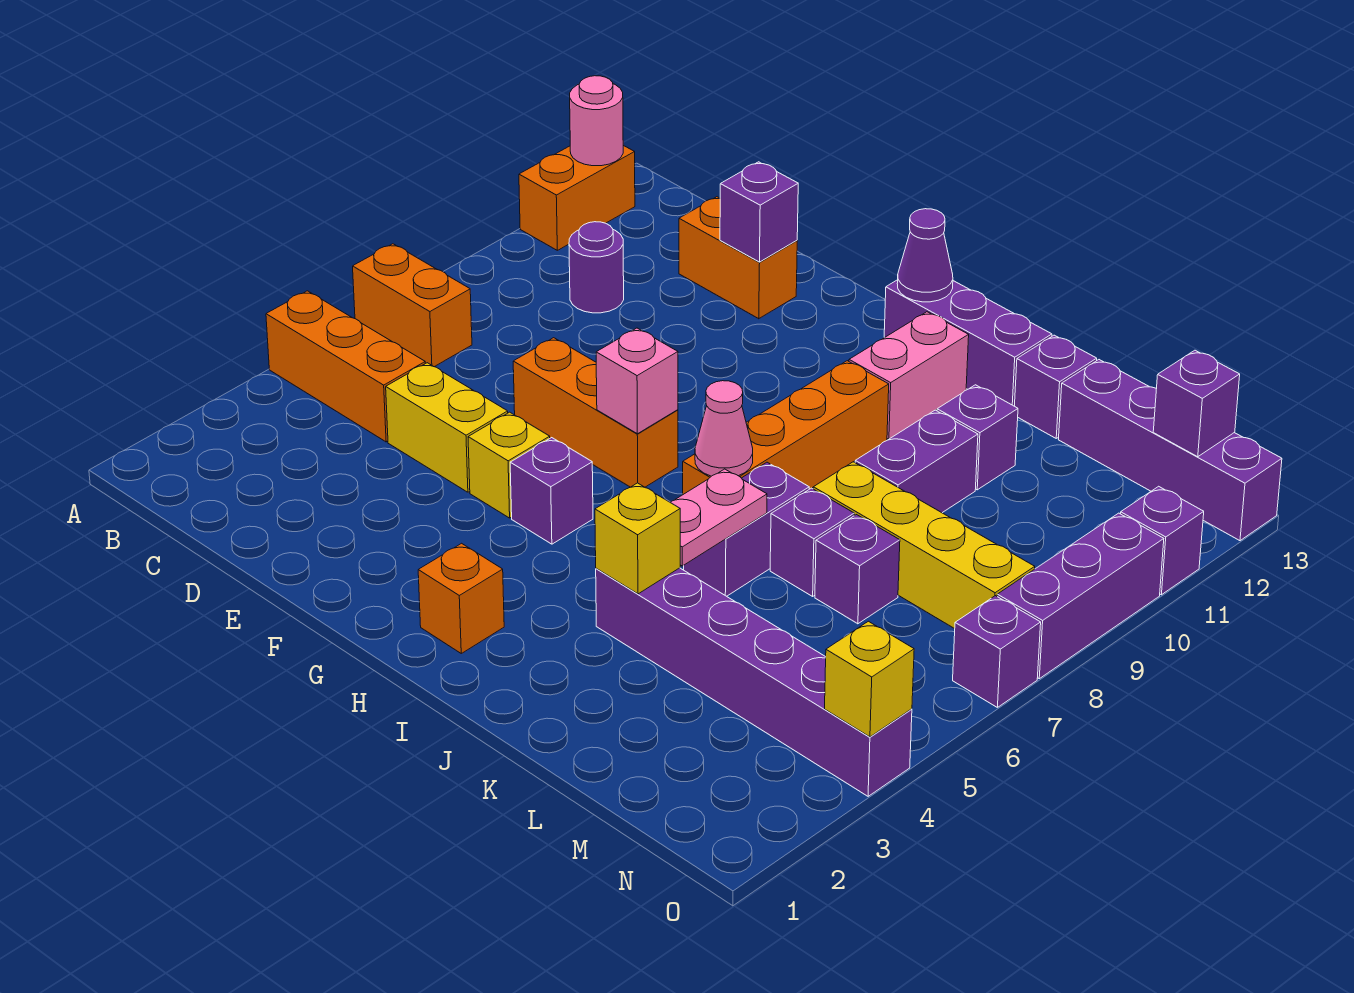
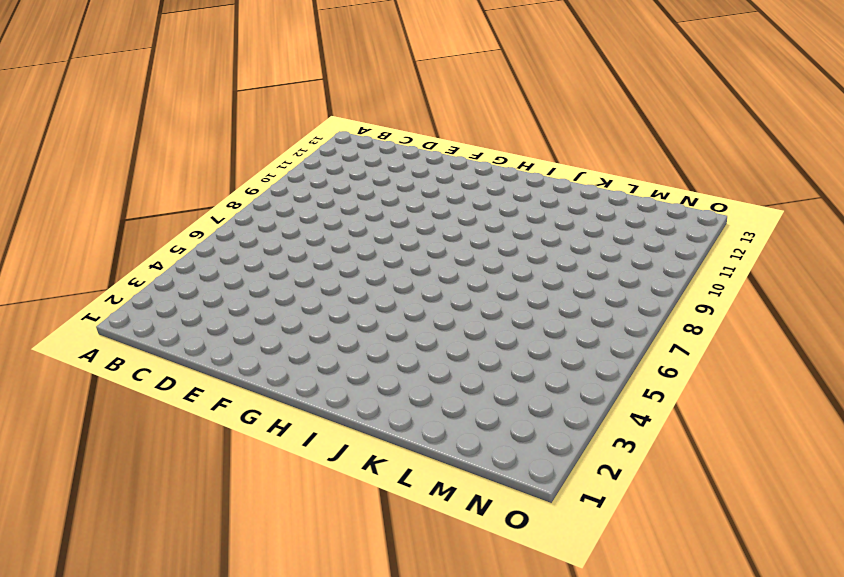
none -> orange 1x3 brick [266,291,425,442]
none -> orange 1x2 brick [353,244,472,367]
none -> orange 1x2 brick [519,145,635,250]
none -> purple 1x1 round brick [569,222,624,313]

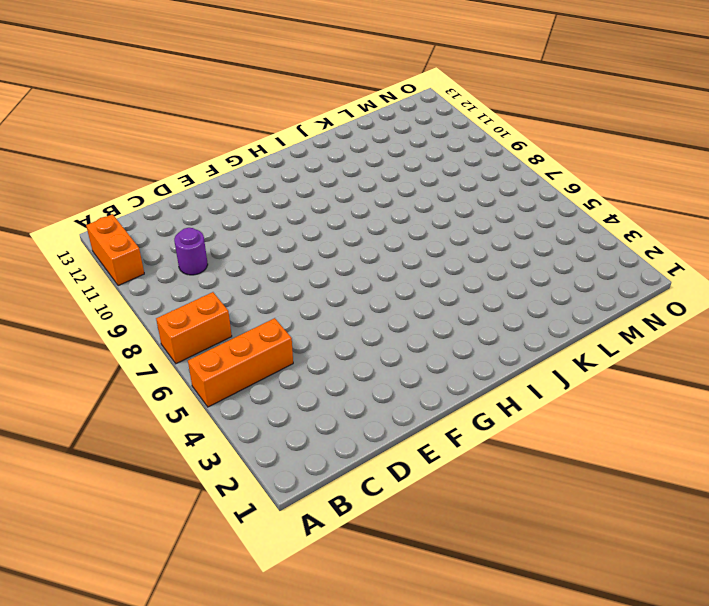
none -> yellow 1x2 brick [386,363,508,492]
none -> orange 1x2 brick [679,197,797,319]
none -> orange 1x3 brick [513,338,678,487]
none -> yellow 1x1 brick [468,412,550,518]

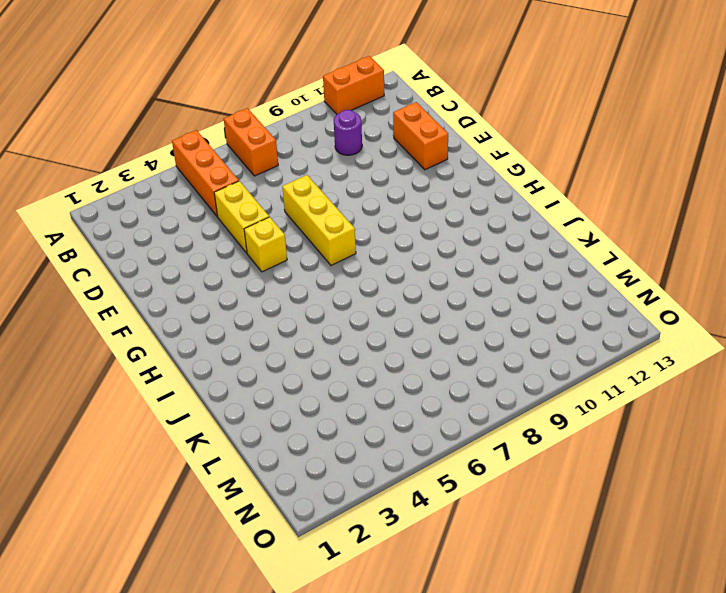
yellow 1x3 brick [282,175,356,265] -> orange 1x3 brick [513,338,678,487]
none -> purple 1x1 brick [510,438,593,544]
none -> orange 1x1 brick [418,543,504,653]
none -> purple 1x3 brick [884,280,1052,406]
none -> orange 1x4 brick [683,361,889,494]

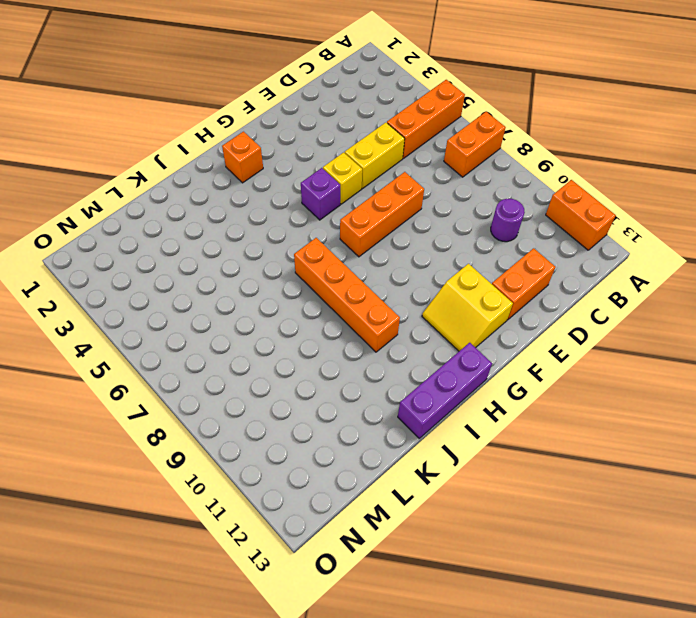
yellow 2x2 slope [422,264,513,351] -> none
none -> pink 1x2 brick [849,312,969,439]
none -> purple 1x6 brick [596,568,912,796]
none -> purple 1x2 brick [684,462,809,596]
none -> purple 1x1 brick [770,488,854,596]

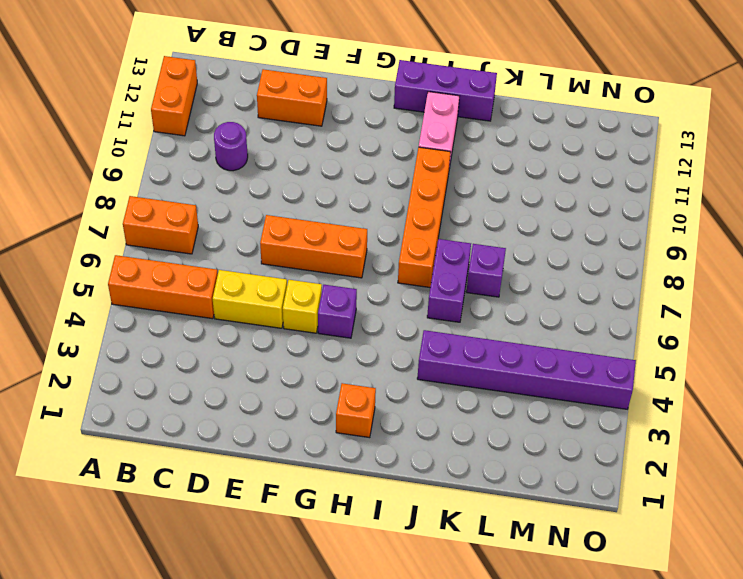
none -> yellow 1x4 brick [813,462,1035,629]
none -> purple 1x2 brick [855,410,978,513]
none -> purple 1x1 brick [937,385,1018,490]
none -> purple 1x1 brick [1015,335,1097,438]

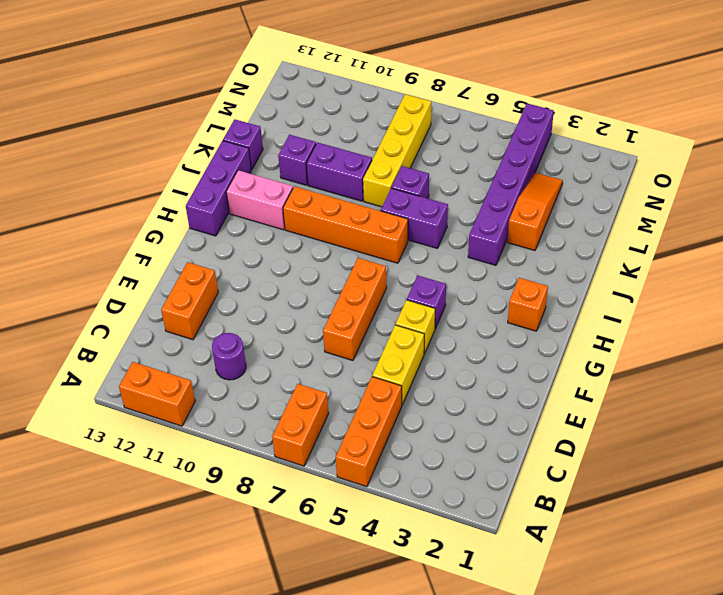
orange 1x3 slope [507,173,563,251] -> none
none -> purple 1x1 brick [815,515,900,624]
none -> purple 1x4 brick [1059,360,1282,541]
none -> purple 1x1 brick [953,596,1041,707]
none -> purple 1x3 brick [997,513,1164,679]

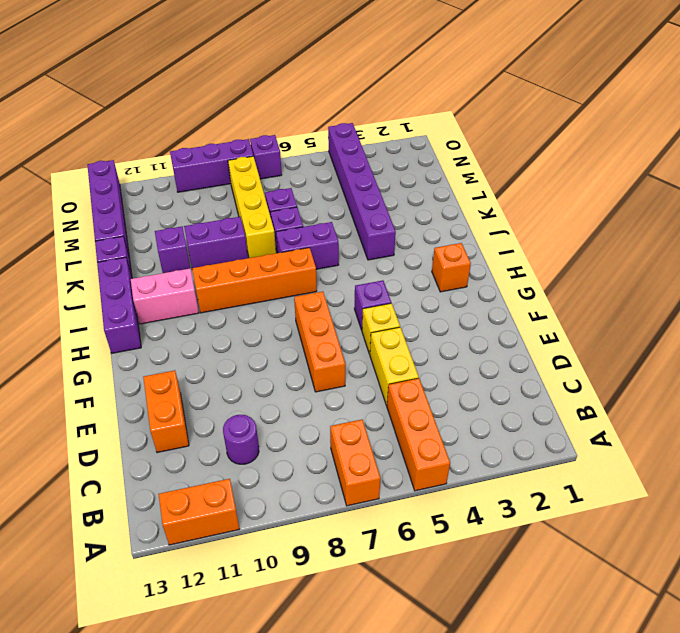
none -> purple 1x1 brick [1121,486,1204,595]
none -> pink 1x1 round brick [570,76,623,166]
none -> purple 1x1 brick [720,162,798,262]
none -> pink 1x1 brick [596,328,678,434]

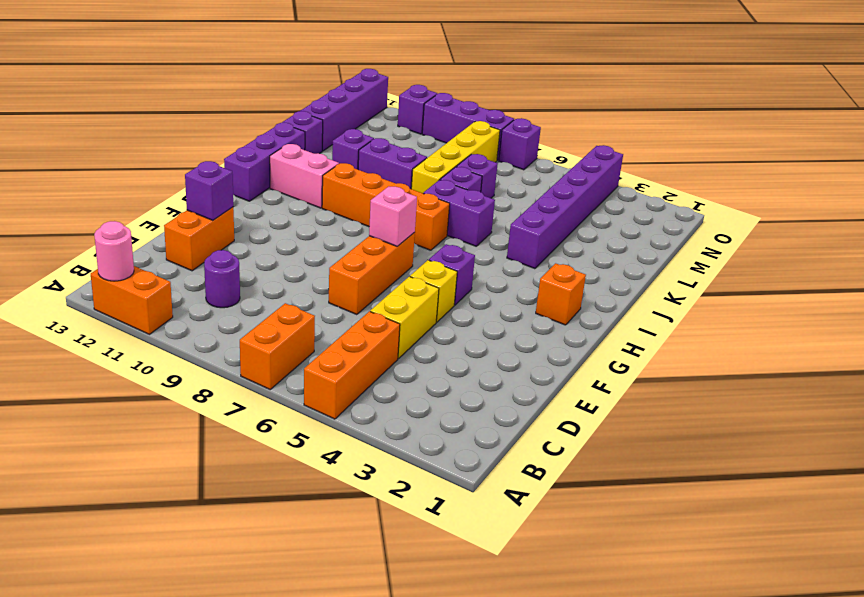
none -> purple 1x1 cone [897,209,953,302]
none -> pink 1x1 cone [695,381,753,476]
none -> yellow 1x1 brick [595,483,680,594]
none -> pink 1x2 plate [670,469,767,566]

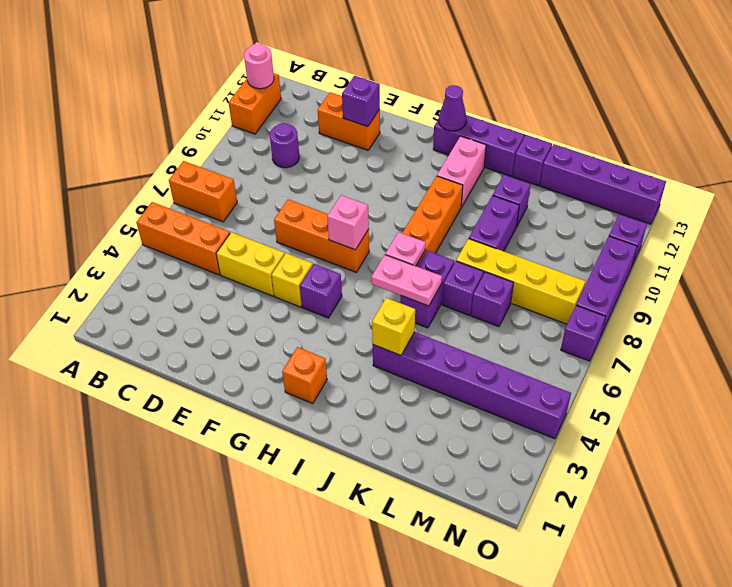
pink 1x2 plate [371,255,442,306] -> pink 1x2 plate turned to [670,469,767,566]
pink 1x1 plate [385,232,426,266] -> pink 1x1 cone [695,381,753,476]
none -> purple 1x1 brick [1153,350,1240,457]
none -> yellow 1x1 brick [825,621,914,737]

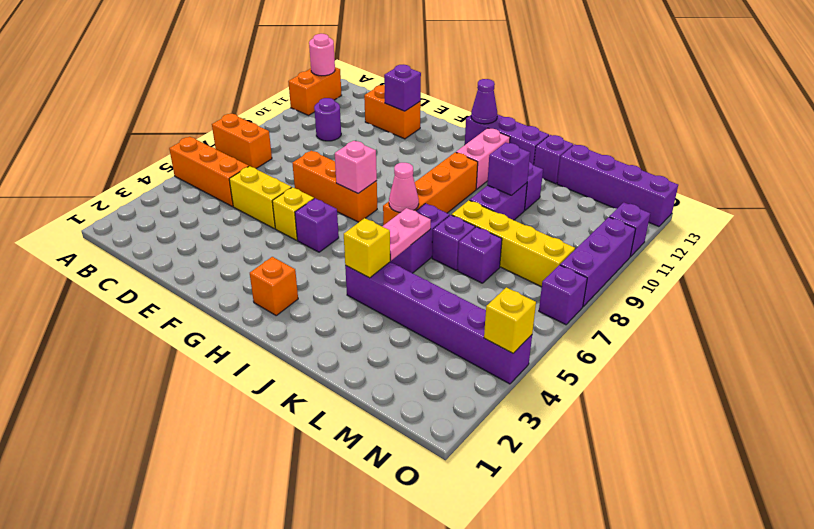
purple 1x1 brick [487,142,530,196] -> purple 1x1 brick moved to [1153,350,1240,457]

